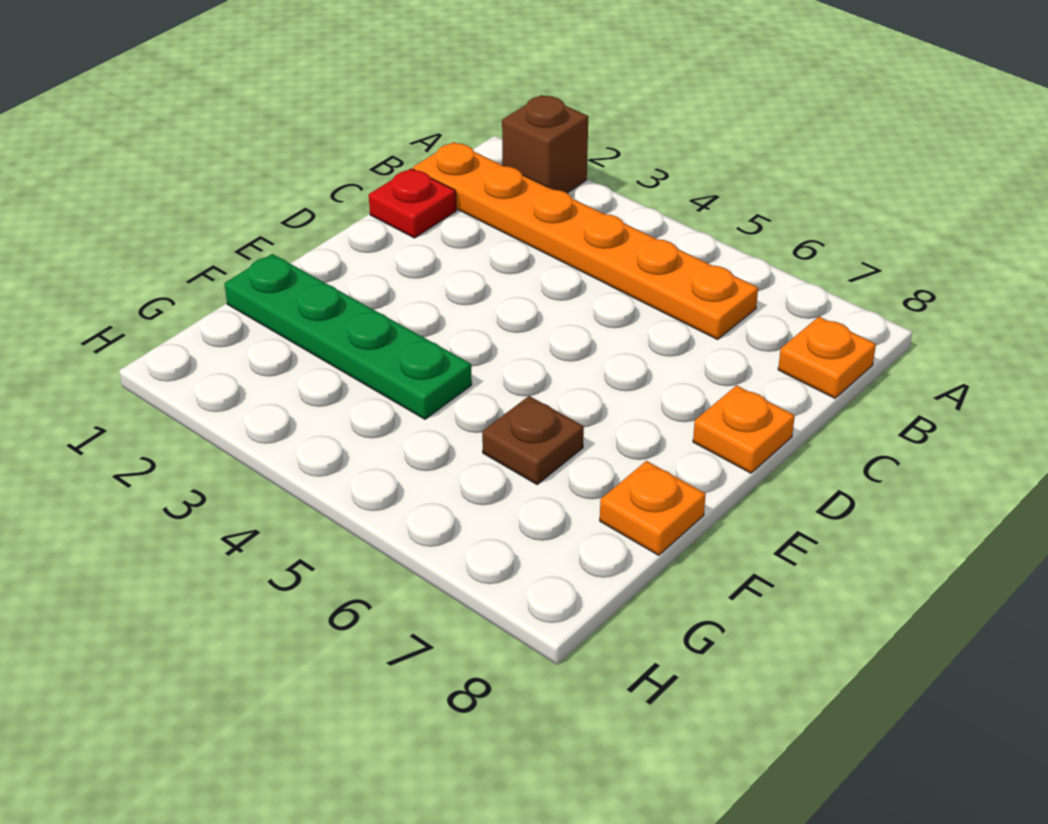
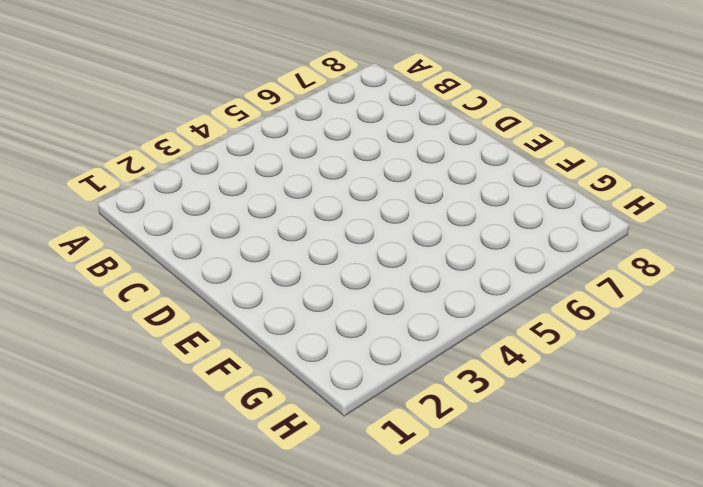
none -> brown 1x1 brick [502,95,588,193]
none -> orange 1x6 plate [413,142,758,339]

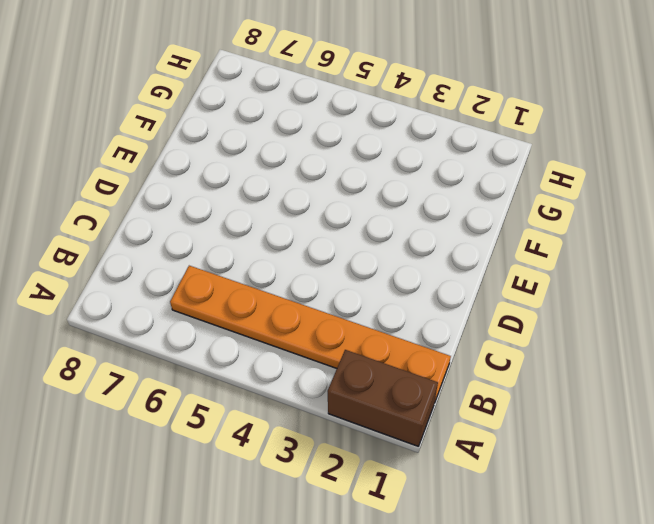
brown 1x2 brick [328,350,438,446] -> brown 1x1 brick [502,95,588,193]
none -> orange 1x1 plate [778,317,876,398]
none -> red 1x1 plate [369,168,456,238]

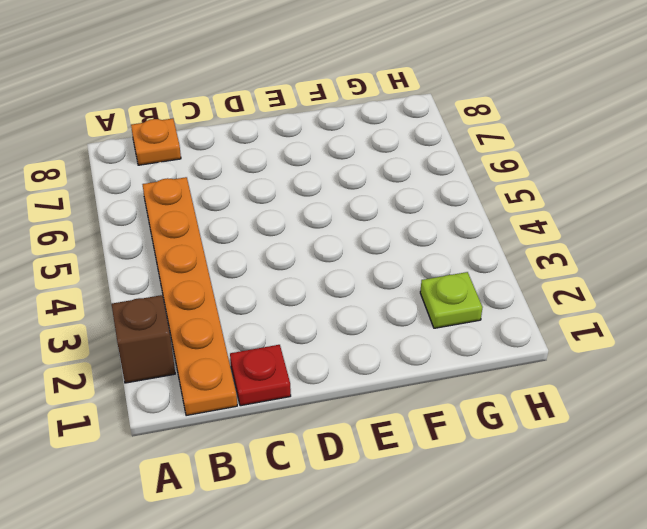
lime 1x1 plate [420,272,483,328] -> none
none -> orange 1x1 plate [693,385,795,473]
none -> green 1x4 plate [224,254,472,419]

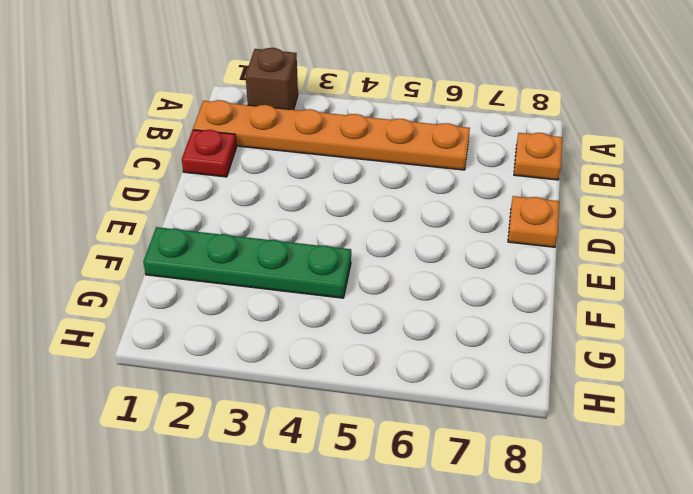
none -> brown 1x1 plate [482,396,584,484]
none -> orange 1x1 plate [600,461,706,555]

